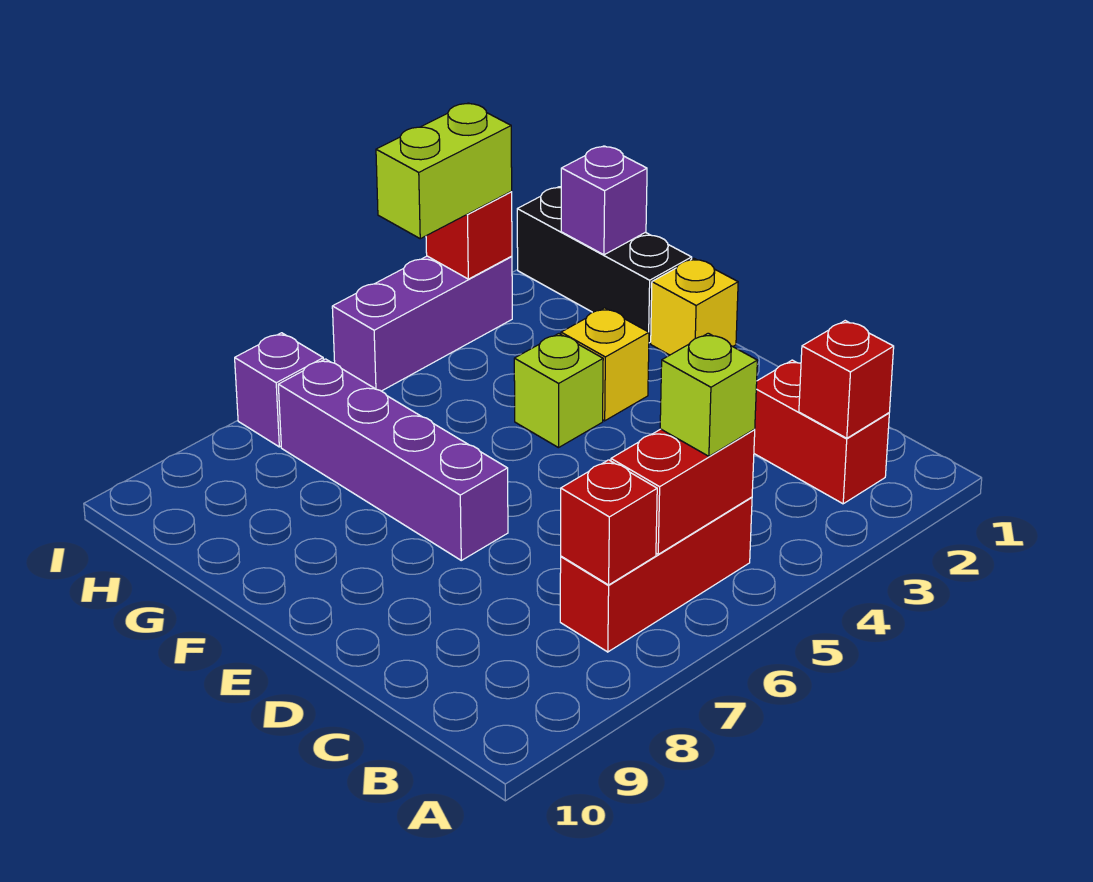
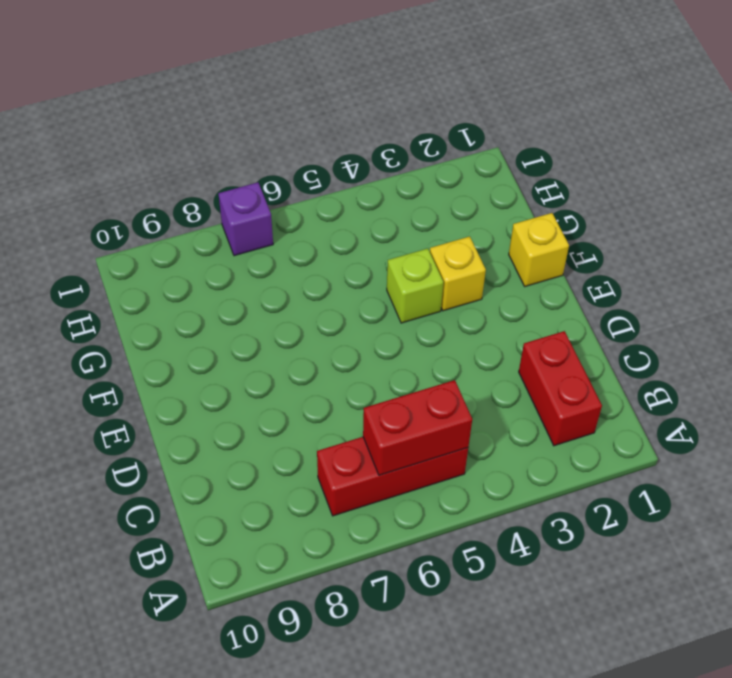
none -> purple 1x4 brick [278,359,508,560]
none -> black 1x3 brick [517,187,692,343]
none -> purple 1x3 brick [332,256,512,391]

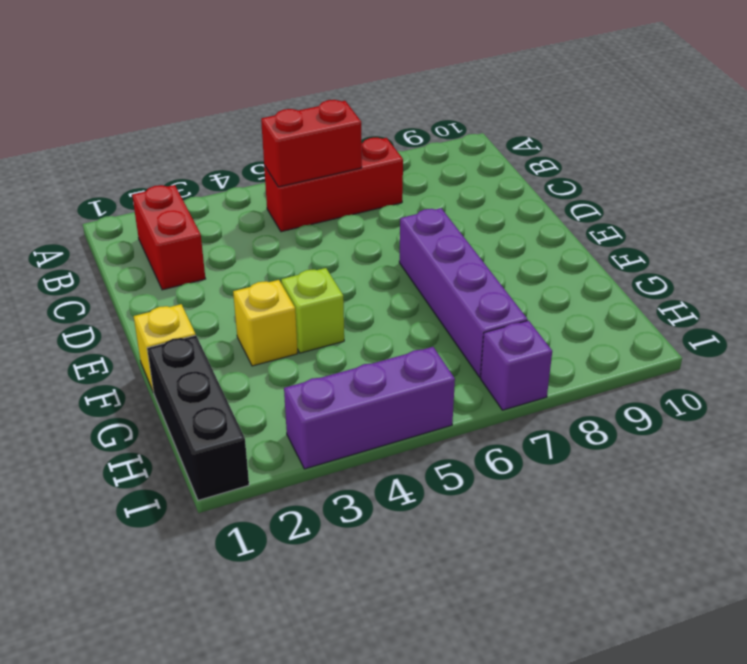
none -> red 1x1 brick [799,321,894,438]
none -> red 1x1 brick [561,460,657,585]
none -> purple 1x1 brick [561,146,647,255]

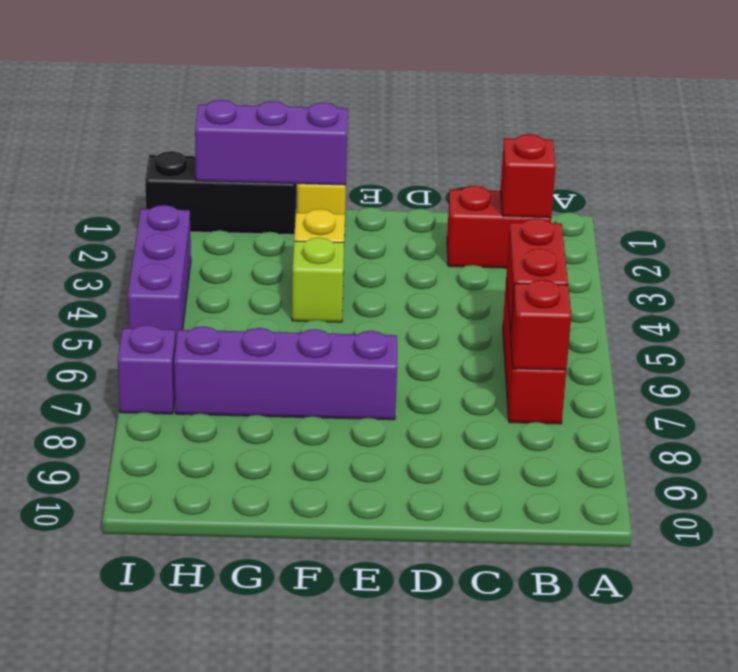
purple 1x3 brick [195,100,348,185] -> purple 1x1 brick [561,146,647,255]
none -> red 1x1 brick [426,192,512,279]
none -> lime 1x1 brick [660,333,757,456]
none -> lime 1x2 brick [376,103,512,239]

